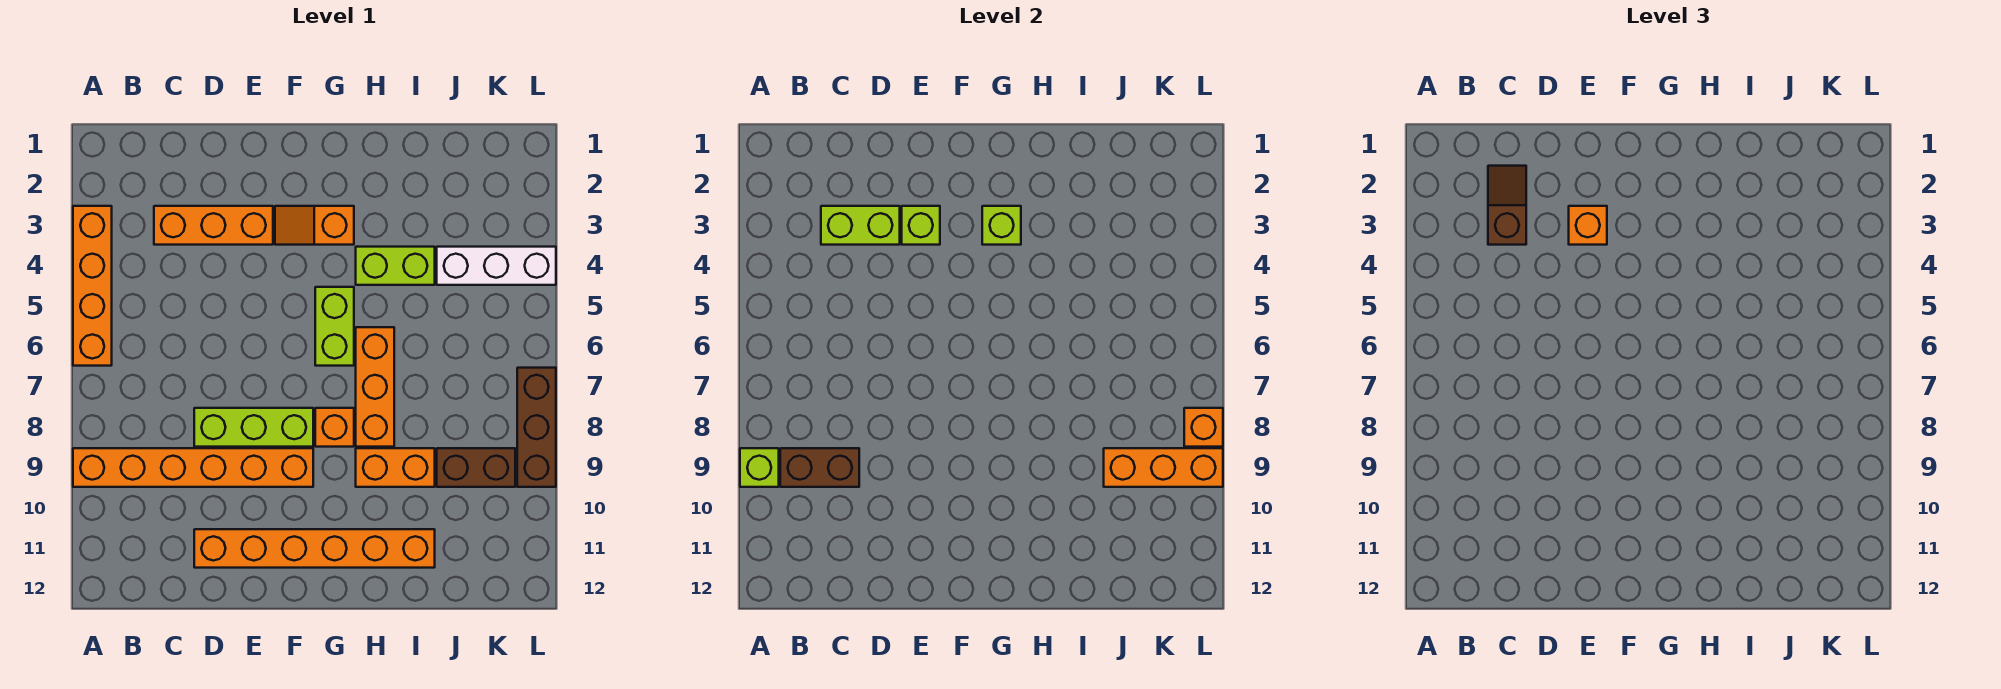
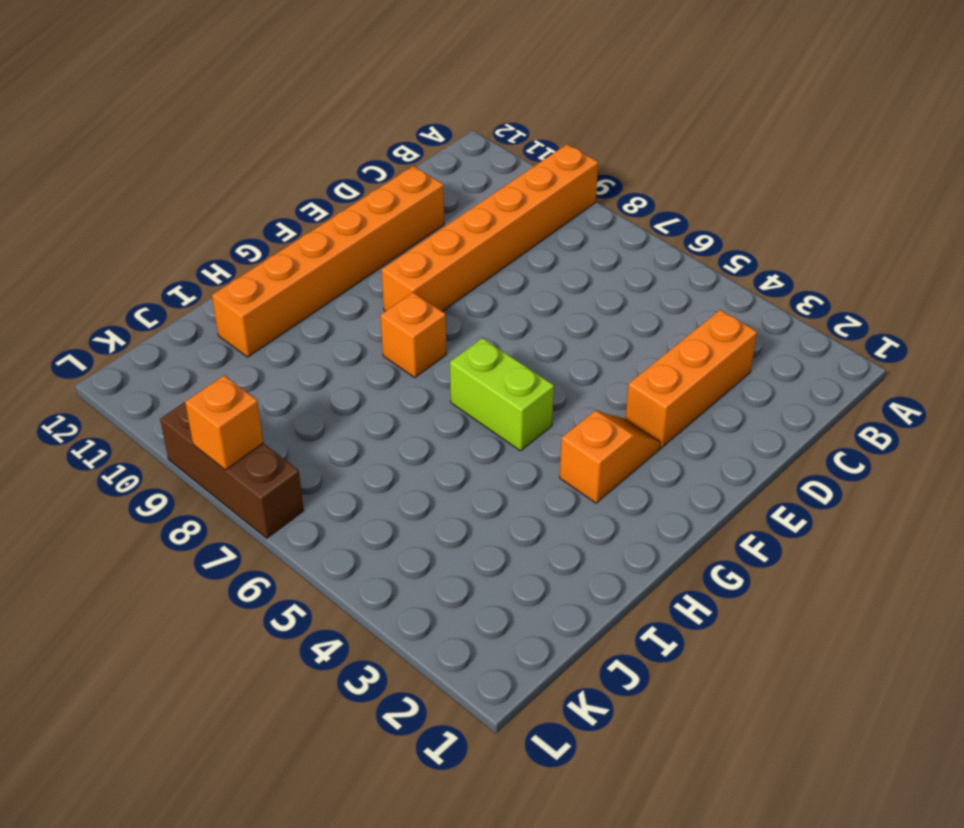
none -> orange 1x4 brick [73,206,112,366]
none -> lime 1x3 brick [194,408,313,447]
none -> lime 1x2 brick [356,247,435,285]

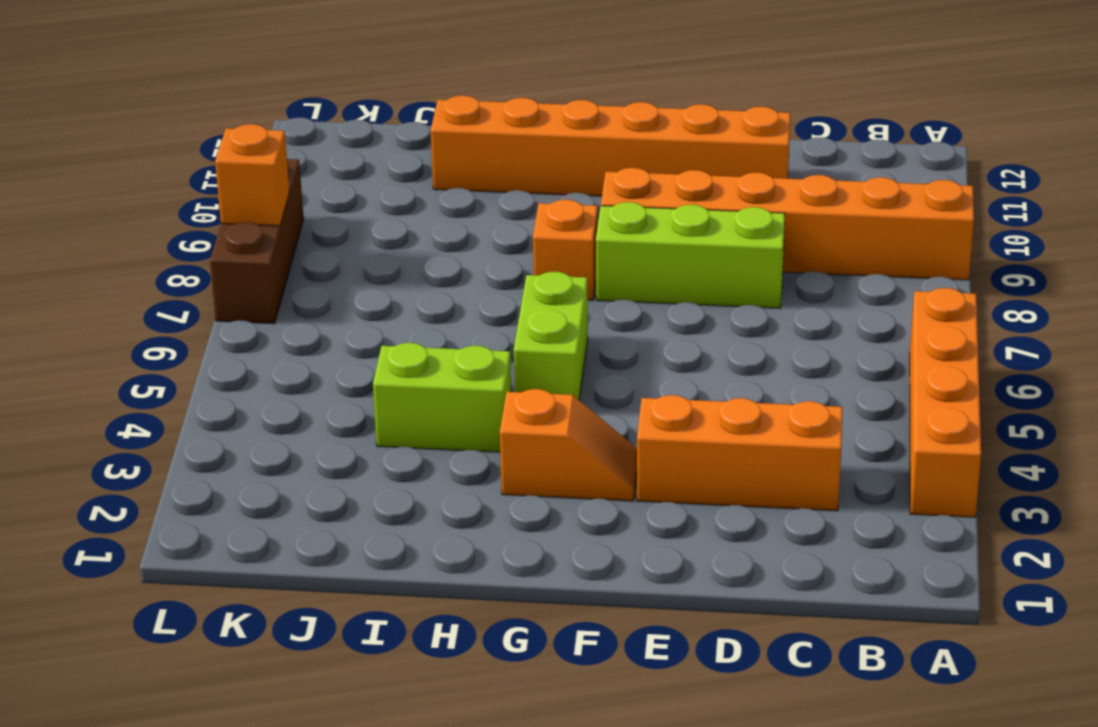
none -> orange 1x3 brick [356,327,394,447]
none -> orange 1x2 brick [356,448,435,487]
none -> white 1x3 brick [437,247,556,285]

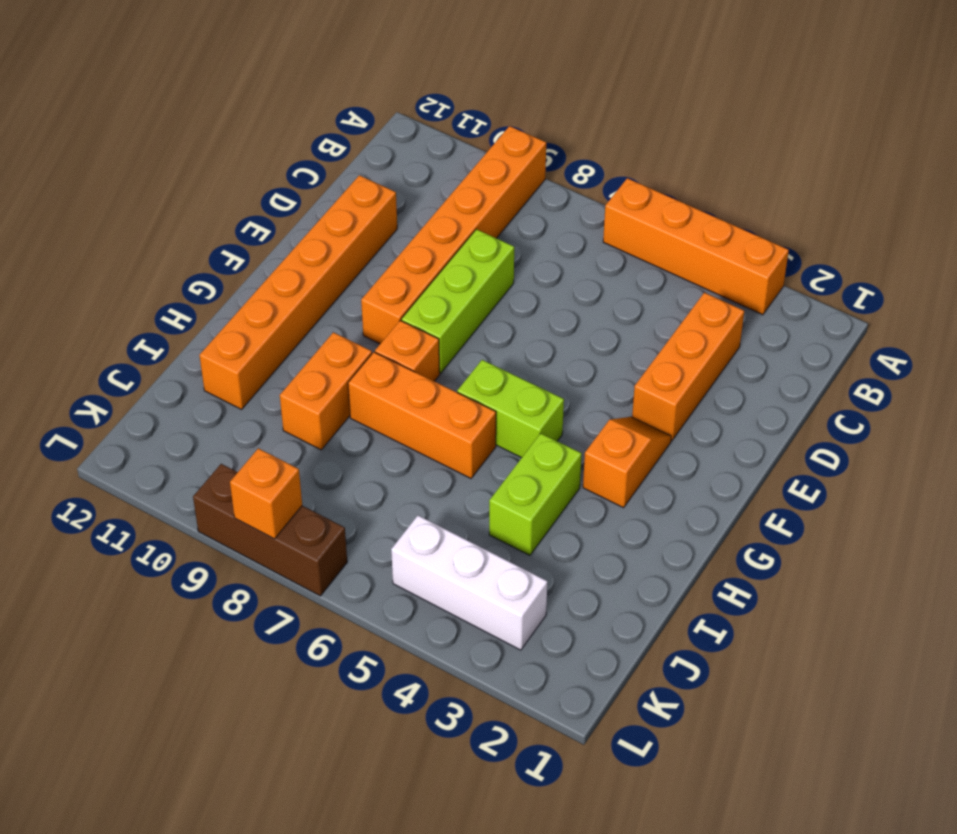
white 1x3 brick [391,515,547,650] -> white 1x3 brick turned to [437,247,556,285]
none -> brown 1x2 brick [437,448,515,487]
none -> lime 1x1 brick [740,448,779,487]
none -> brown 1x2 brick [780,448,859,487]

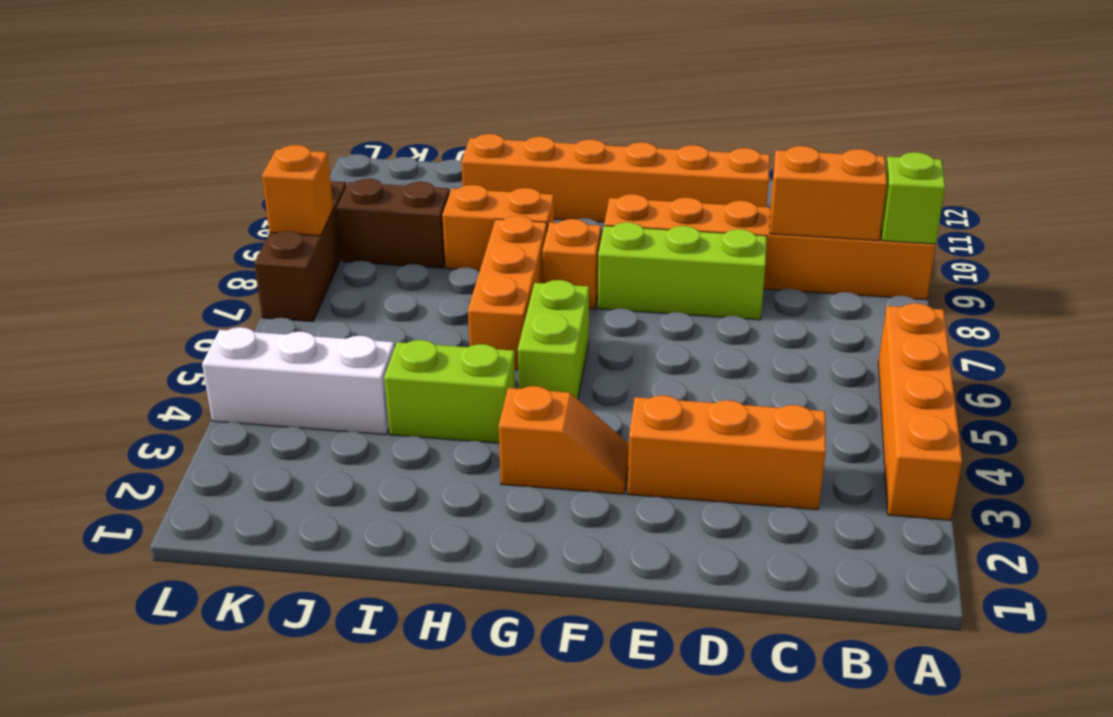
orange 1x2 brick [770,146,887,241] -> brown 1x2 brick [780,448,859,487]
none -> lime 1x2 brick [821,206,900,245]
none -> lime 1x1 brick [902,206,940,245]
none -> lime 1x1 brick [982,206,1021,245]

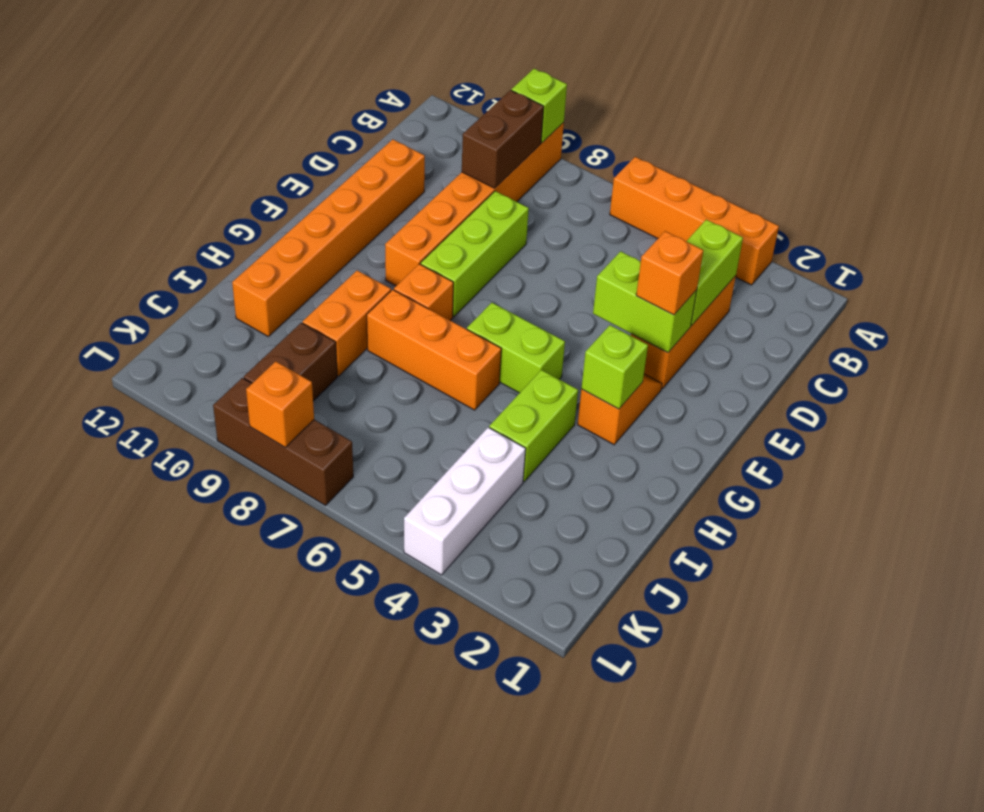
lime 1x2 brick [593,251,697,353] -> lime 1x1 brick [902,206,940,245]
none -> orange 1x3 brick [1104,448,1223,487]
none -> brown 1x2 slope [1488,166,1526,245]

